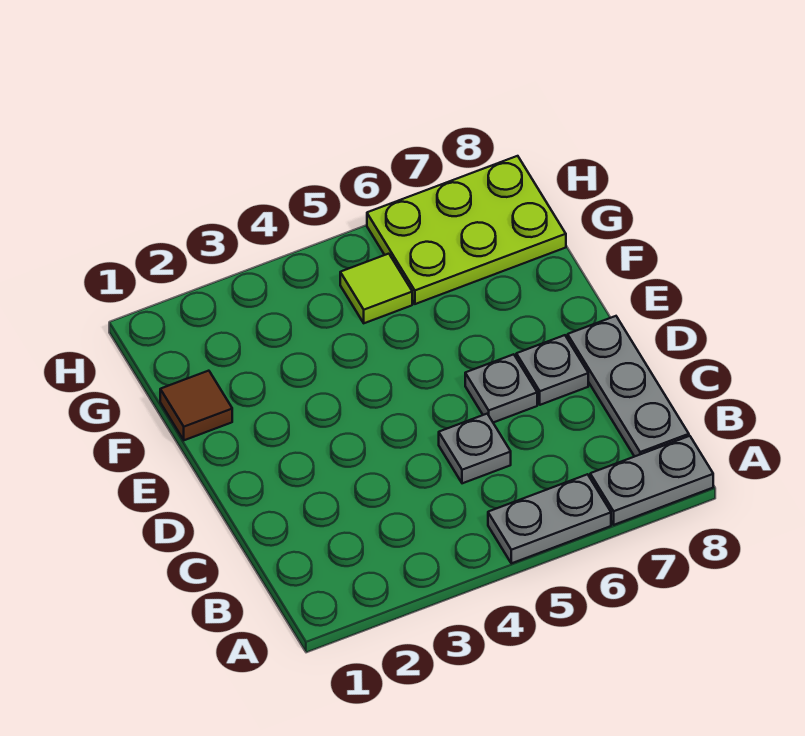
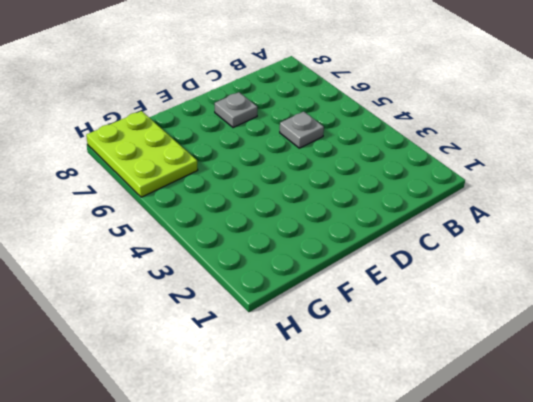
none -> grey 1x2 plate [488,474,611,563]
none -> grey 1x2 plate [590,436,713,525]

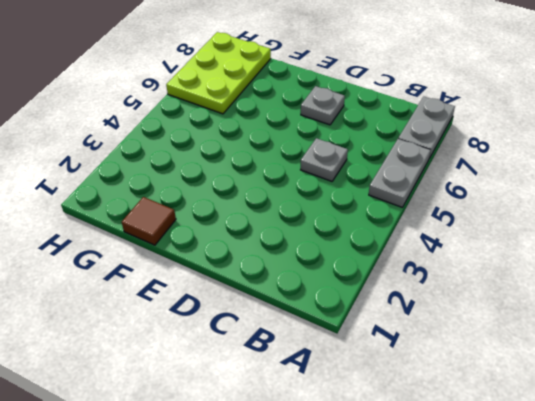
none -> grey 1x3 plate [568,316,689,457]
none -> grey 1x1 plate [465,354,537,423]

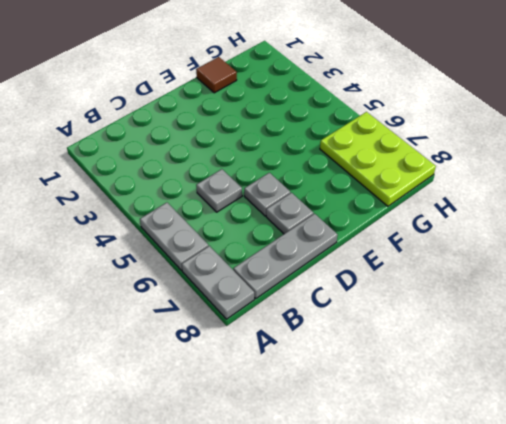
none -> lime 1x1 tile [340,254,412,323]

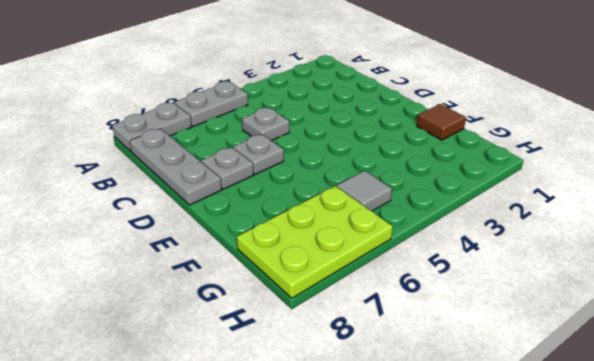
grey 1x1 tile [337,171,392,211] -> lime 1x1 tile [340,254,412,323]

